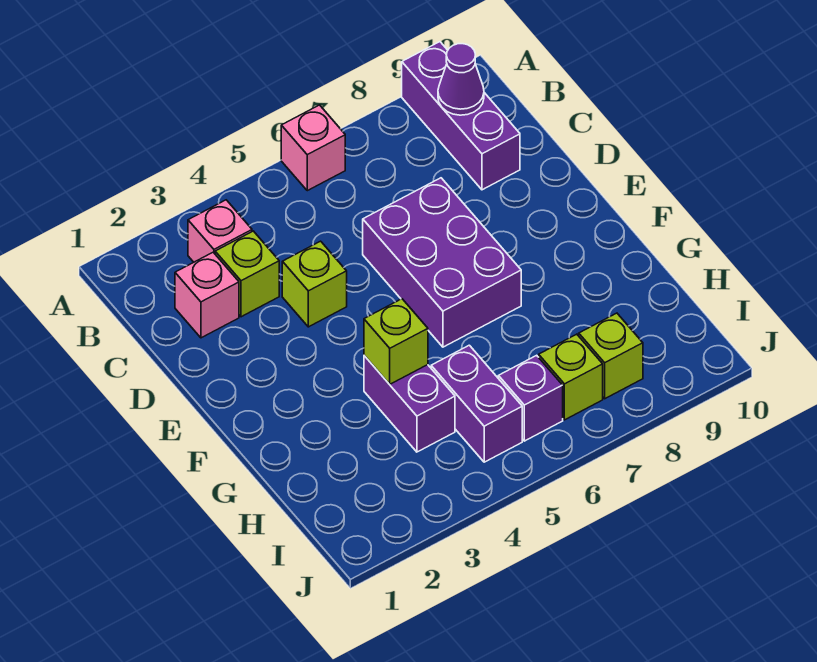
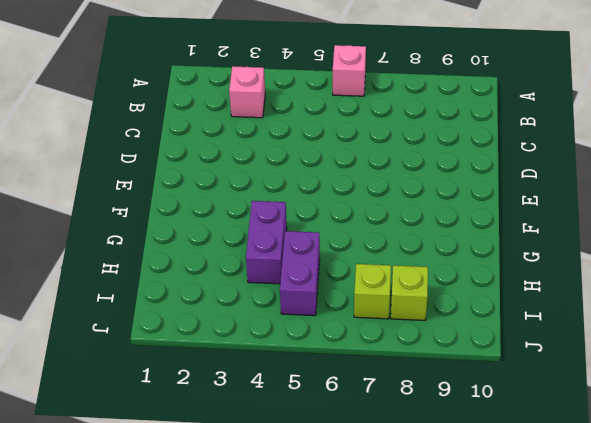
none -> purple 1x3 brick [402,42,520,190]
none -> pink 1x1 brick [175,252,239,338]
none -> lime 1x1 brick [215,231,279,317]

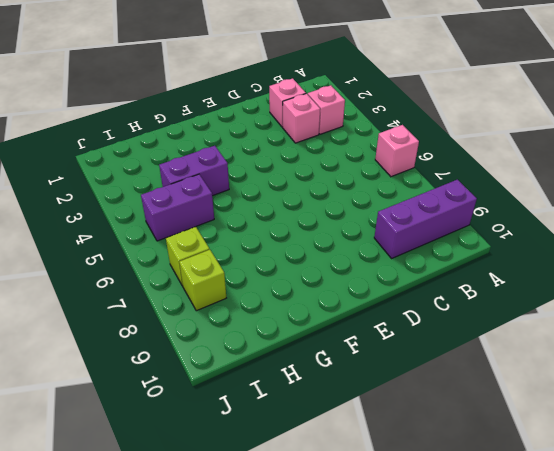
pink 1x1 brick [283,94,320,143] -> lime 1x1 brick [215,231,279,317]
none -> lime 1x1 brick [282,241,347,327]
none -> purple 2x3 brick [363,178,521,347]
none -> purple 1x1 brick [498,355,563,441]

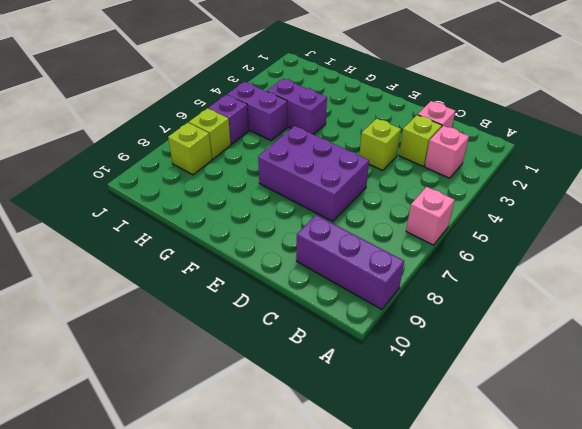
none -> purple 1x1 cone [438,44,484,115]
none -> lime 1x1 brick [364,299,428,384]

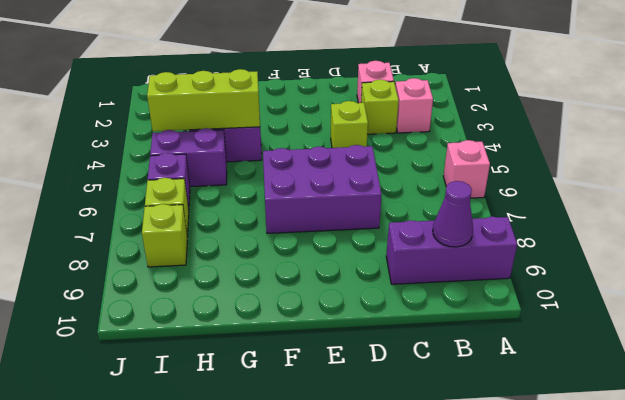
lime 1x3 brick [147,69,260,131] -> lime 1x1 brick [364,299,428,384]

